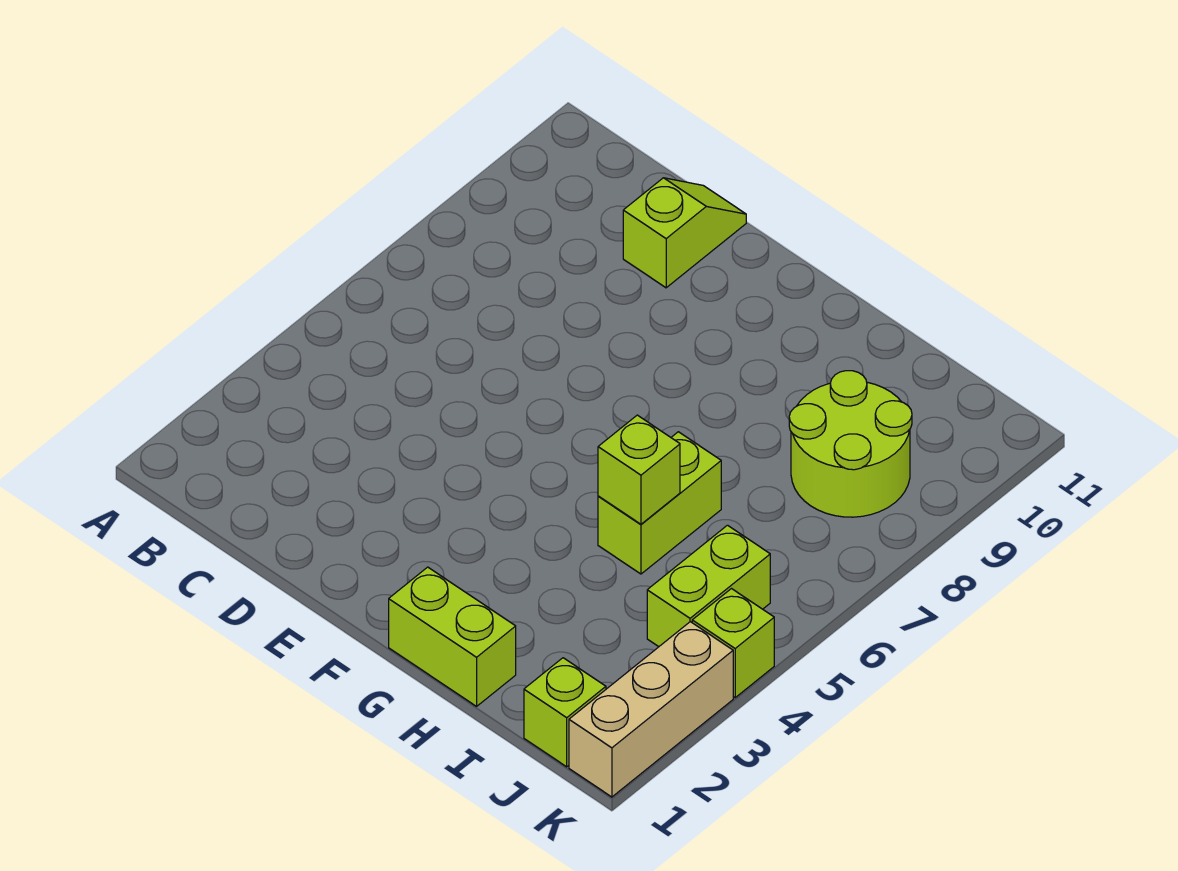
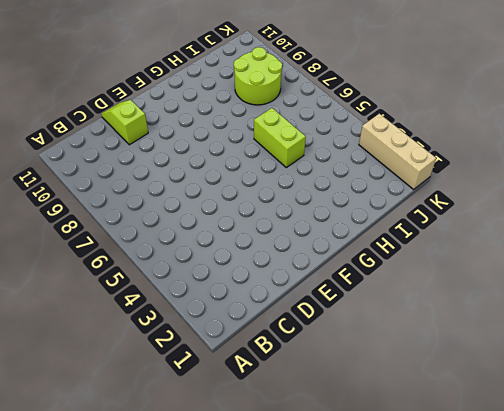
none -> lime 1x2 brick [389,567,516,706]
none -> lime 1x1 brick [524,658,606,767]

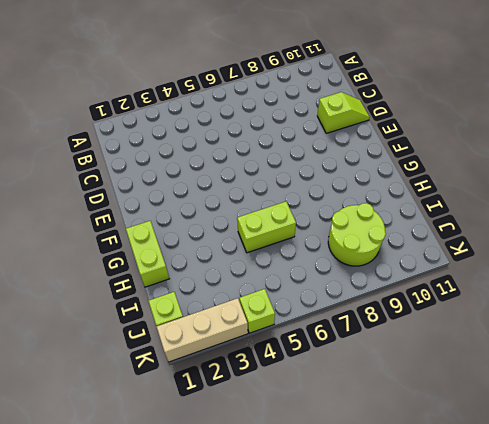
none -> lime 1x2 brick [647,525,770,647]
none -> lime 1x1 brick [598,415,680,524]

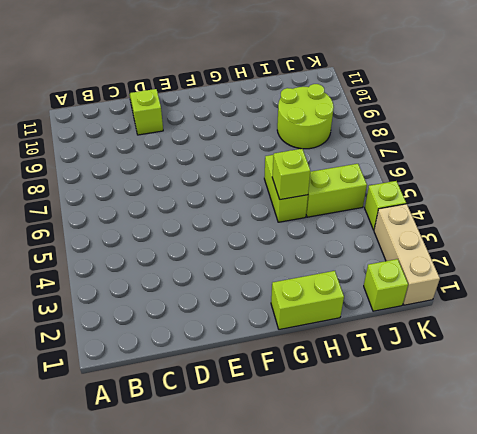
lime 1x2 brick [306,164,367,217] -> lime 1x2 brick turned to [647,525,770,647]

